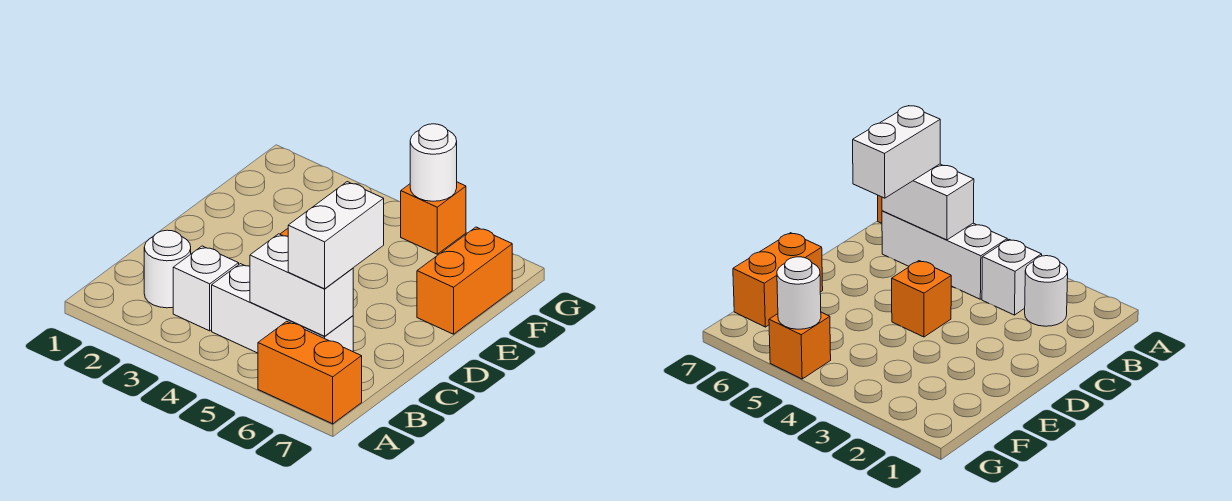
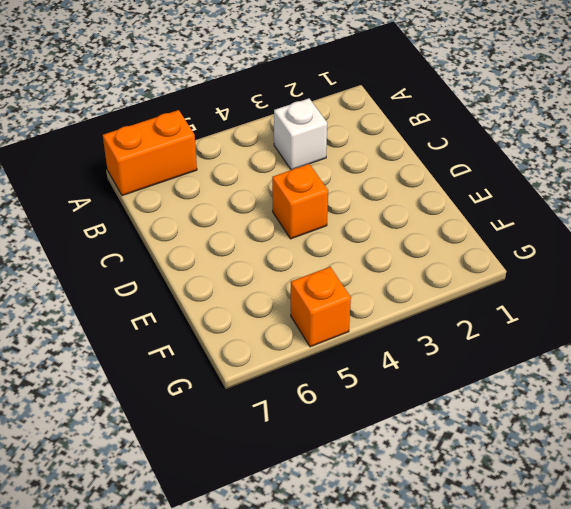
none -> white 1x1 round brick [144,230,191,308]
none -> white 1x3 brick [212,264,353,353]

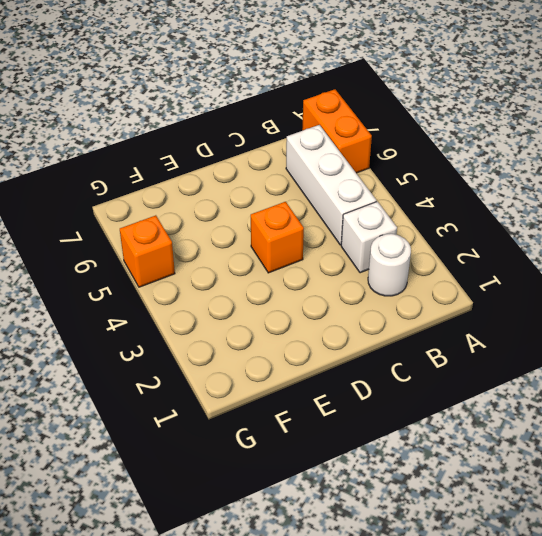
none -> orange 1x2 brick [417,227,512,334]
none -> white 1x2 brick [250,234,353,336]

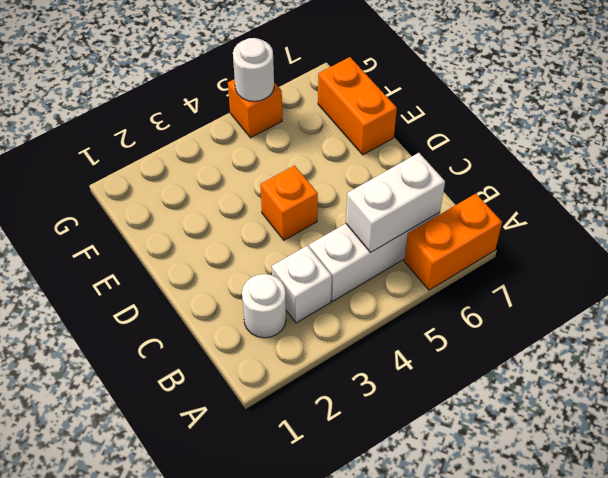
none -> white 1x2 brick [288,182,384,289]

